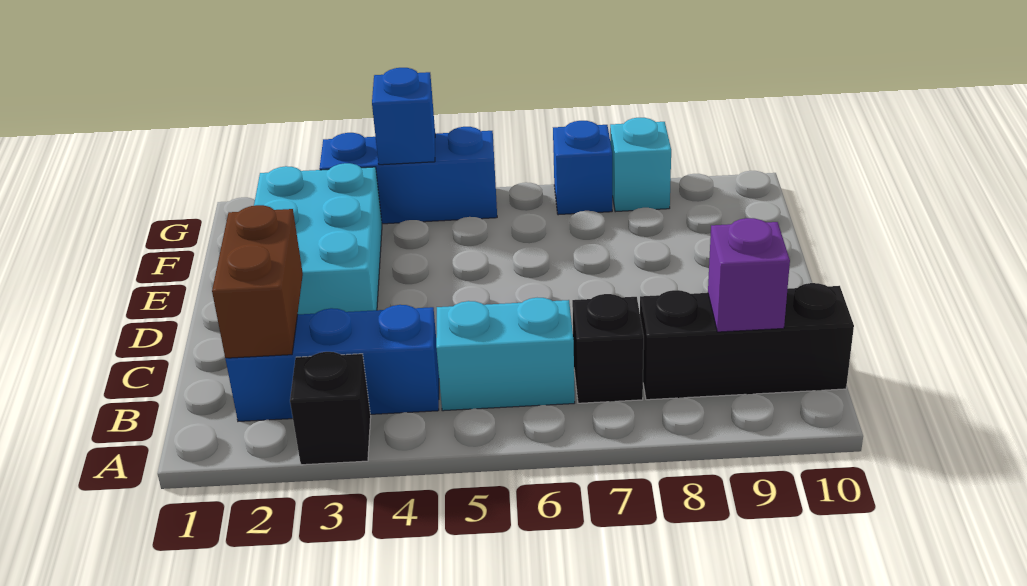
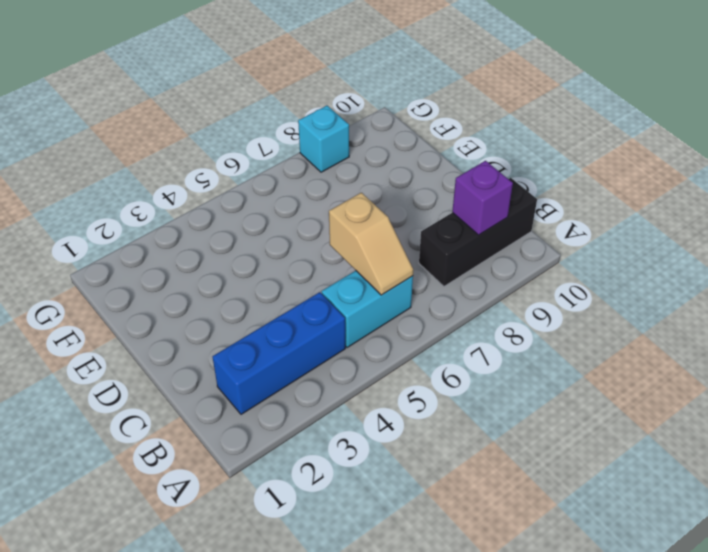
tan 1x2 slope [329,193,413,295] -> none
none -> black 1x1 brick [290,352,371,465]
none -> black 1x1 brick [572,294,644,403]
none -> cyan 2x3 brick [254,163,382,314]

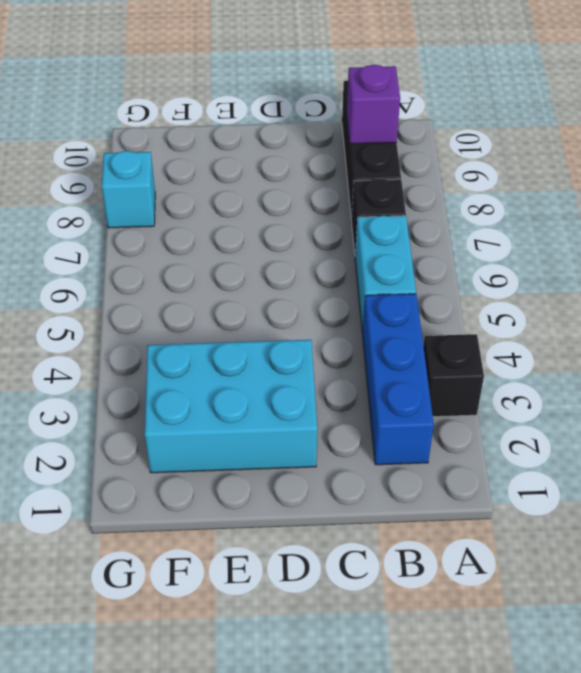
none -> blue 1x3 brick [319,127,497,224]
none -> blue 1x1 brick [553,121,612,215]
none -> brown 1x2 brick [212,205,303,358]

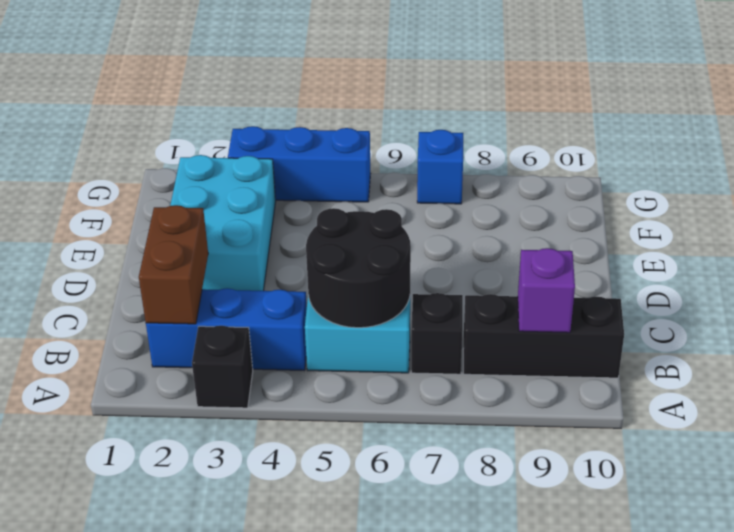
black 2x2 round brick [306,208,411,328] -> none
none -> cyan 1x1 brick [610,118,671,212]
none -> blue 1x1 brick [372,68,435,165]

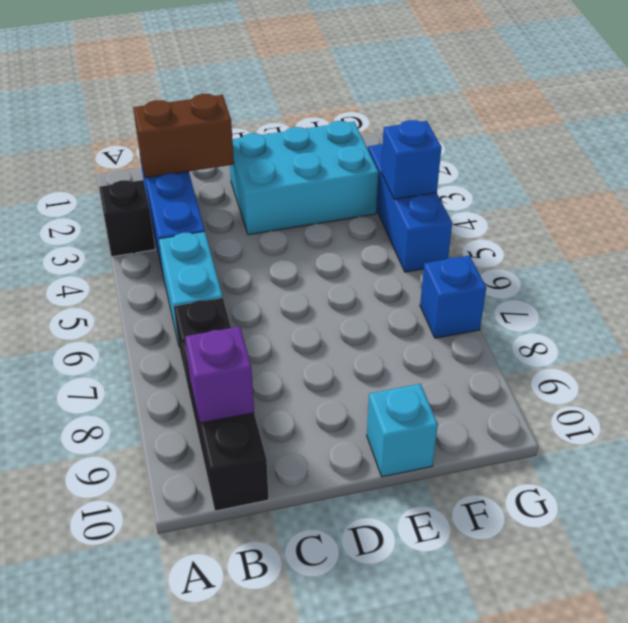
cyan 1x1 brick [367,384,438,477] -> cyan 1x1 brick moved to [610,118,671,212]

